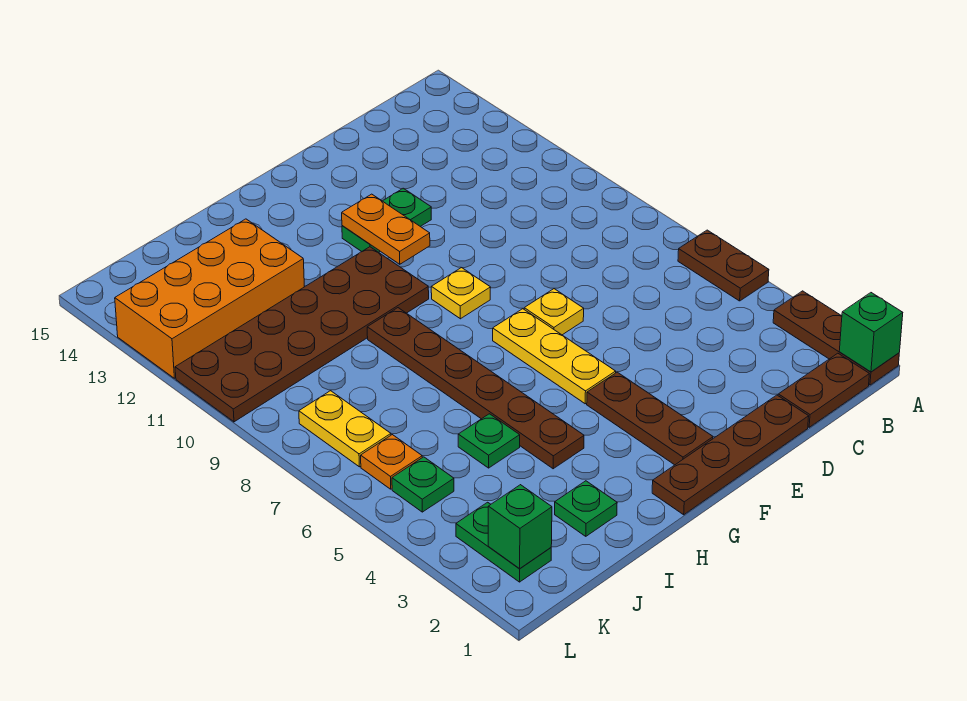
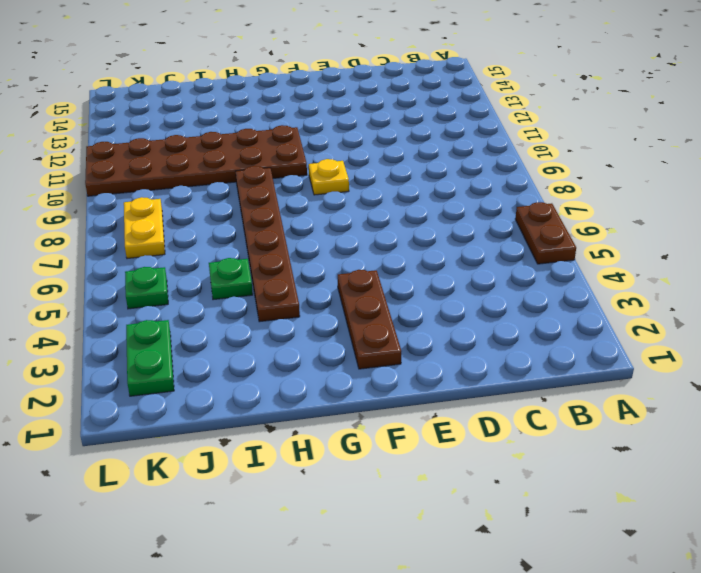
none -> brown 1x3 plate [773,291,899,385]
none -> brown 1x2 plate [778,353,869,427]
none -> brown 1x4 plate [652,395,809,515]

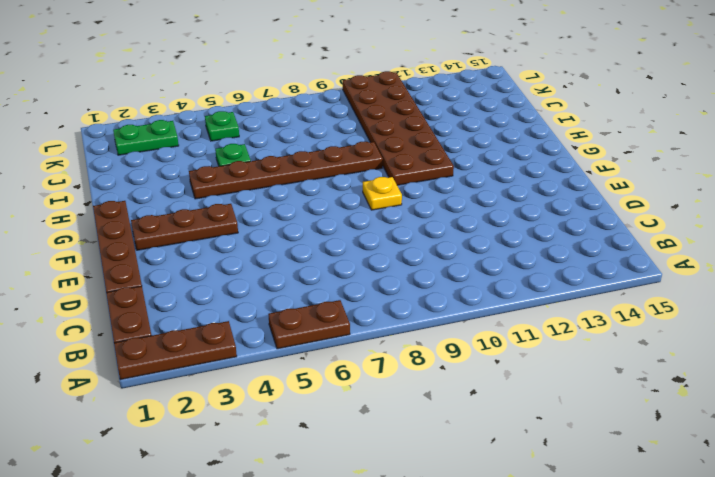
none -> yellow 1x1 plate [524,289,584,335]
none -> green 1x2 plate [342,188,431,252]
none -> yellow 1x3 plate [493,309,616,404]

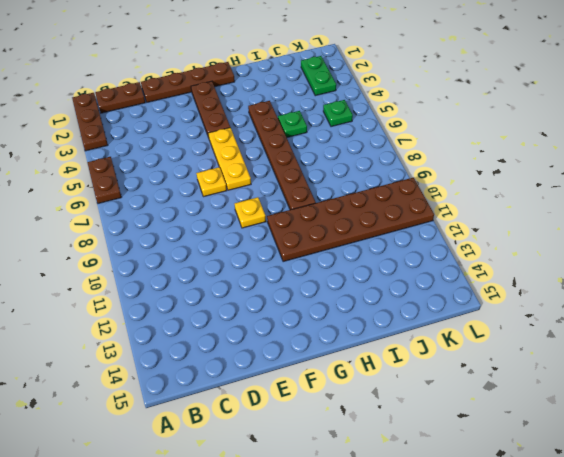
none -> green 1x2 plate [342,188,431,252]
none -> green 1x1 plate [555,481,617,536]
none -> orange 2x4 brick [115,219,304,378]

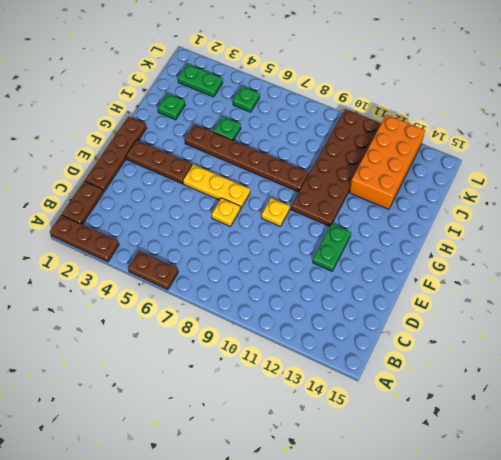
none -> orange 1x1 plate [361,435,422,489]
none -> yellow 1x2 plate [299,391,391,467]
none -> green 1x1 brick [839,293,903,372]

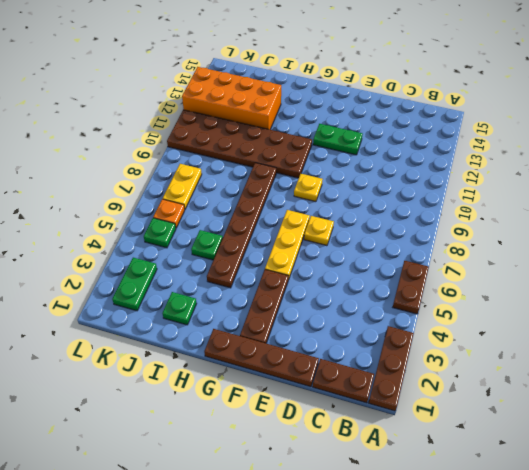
none -> green 1x1 brick [839,293,903,372]
none -> orange 1x2 plate [342,194,430,264]
none -> green 1x1 brick [488,485,552,569]

